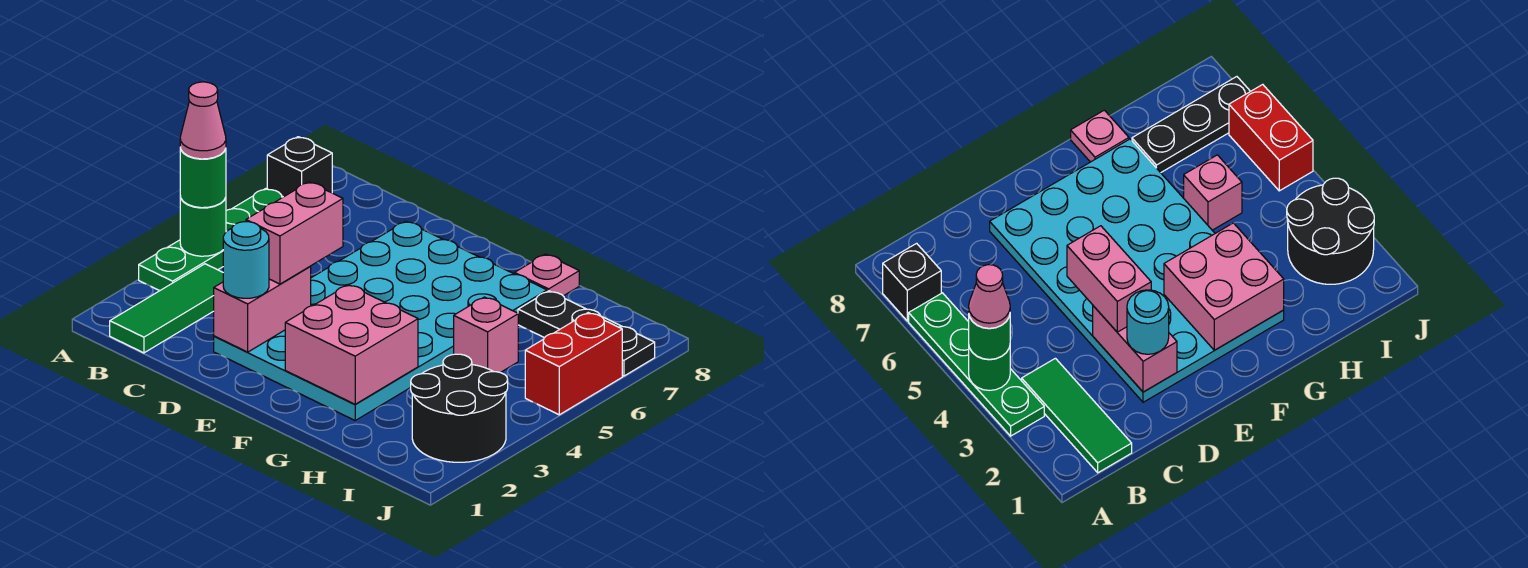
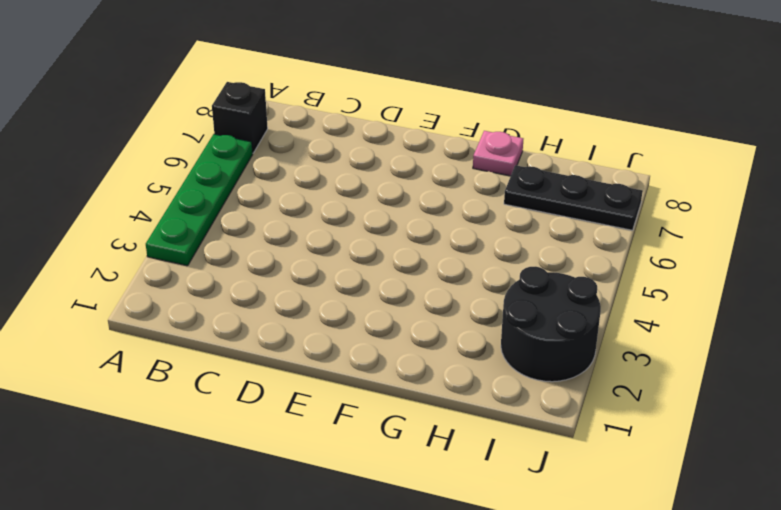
none -> green 1x3 tile [110,264,223,353]
none -> cyan 4x6 plate [214,221,547,420]
none -> pink 1x1 brick [454,297,518,373]

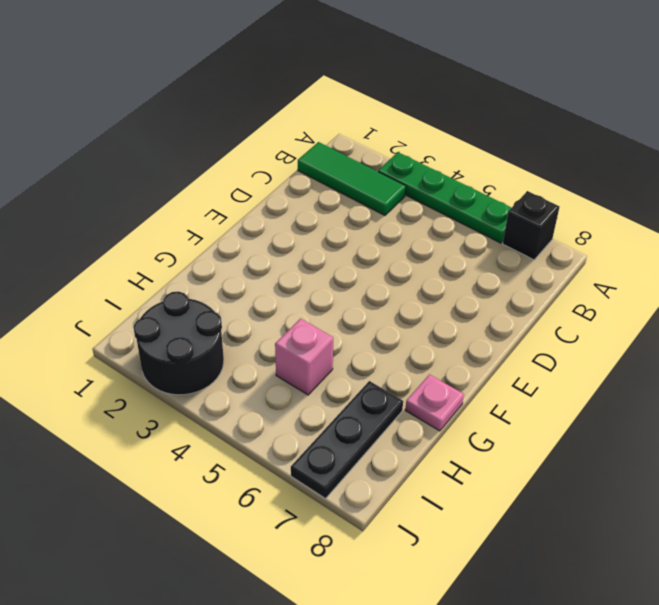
none -> cyan 4x6 plate [214,221,547,420]
none -> red 1x2 brick [525,313,622,415]
none -> green 1x1 round brick [180,197,226,256]

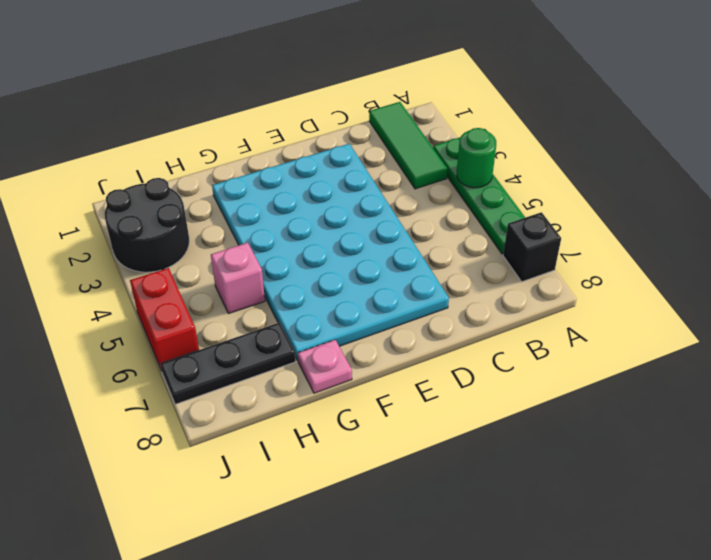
none -> pink 1x2 brick [214,267,311,352]
none -> pink 2x2 brick [285,285,418,404]
none -> green 1x1 round brick [180,148,226,208]

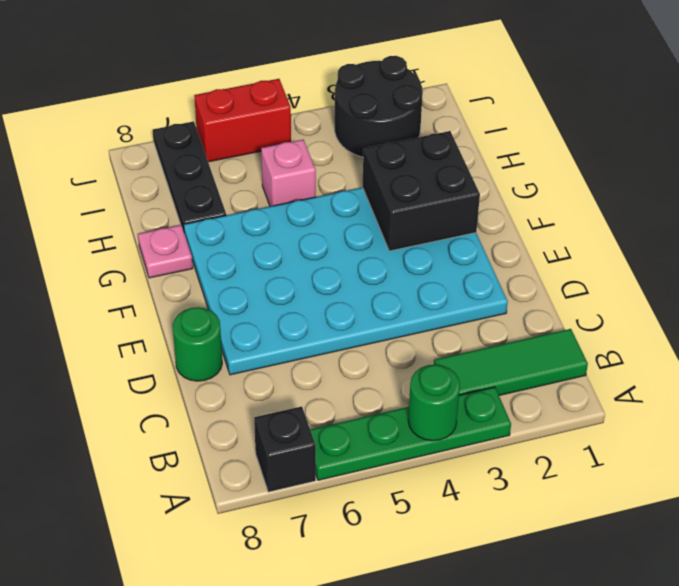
green 1x1 round brick [173,307,222,381] -> green 1x1 round brick moved to [180,148,226,208]
black 2x2 brick [362,131,480,251] -> pink 2x2 brick [285,285,418,404]
none -> pink 1x2 brick [214,267,311,352]
none -> cyan 1x1 round brick [223,222,269,298]
none -> pink 1x2 brick [246,182,343,284]

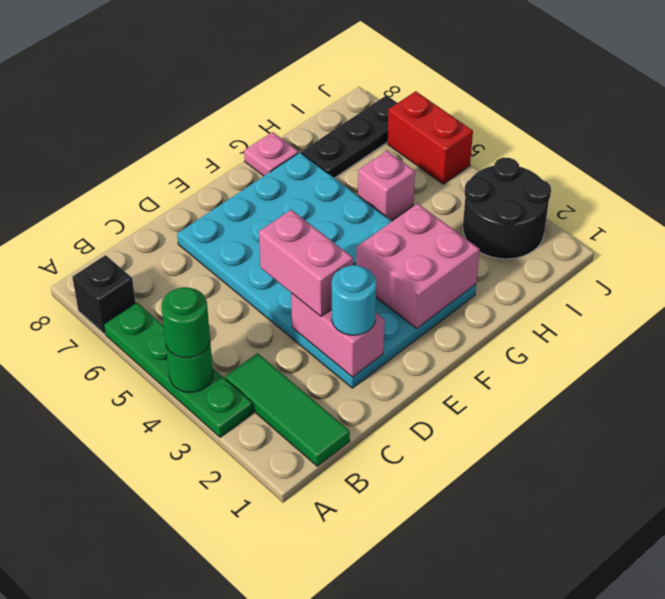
none -> pink 1x1 cone [180,82,226,159]

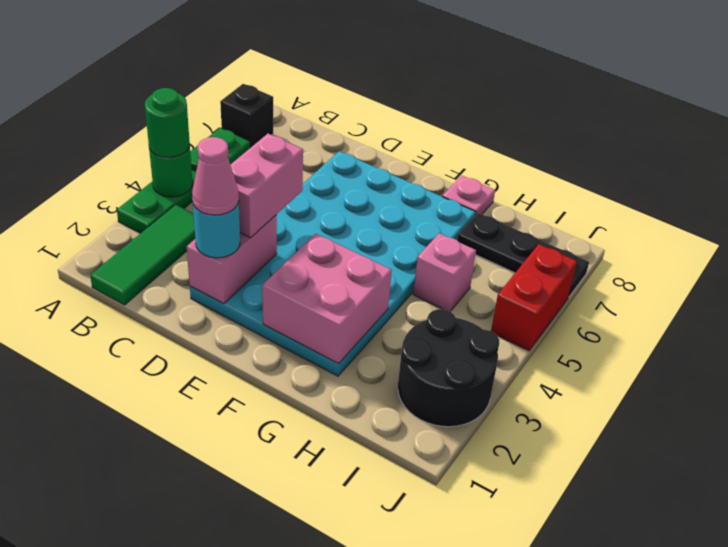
pink 1x1 cone [192,137,239,215] -> pink 1x1 cone moved to [180,82,226,159]

